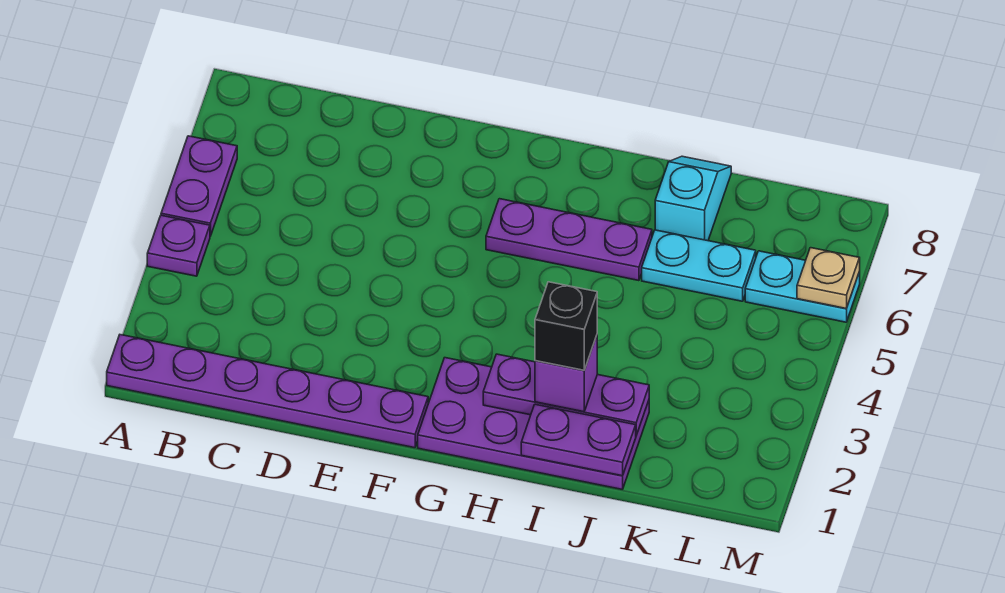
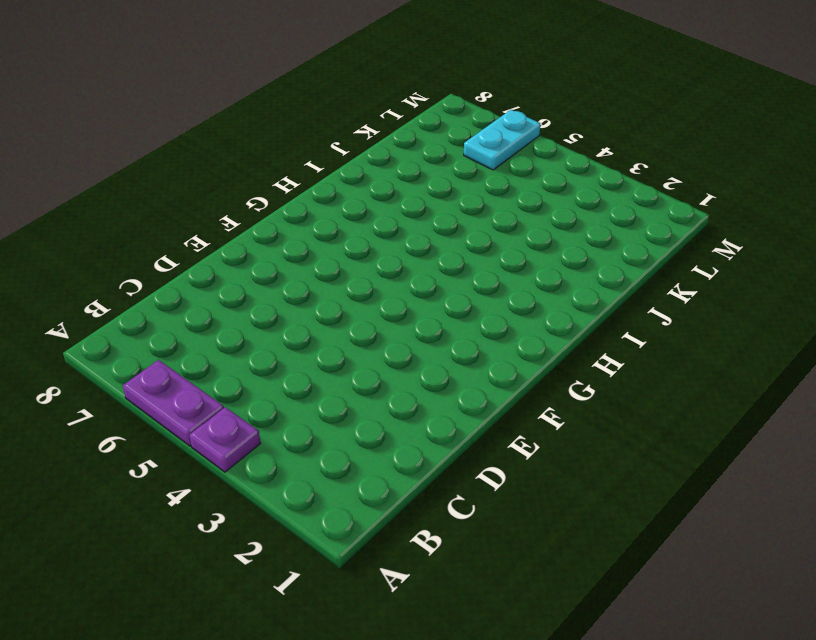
none -> purple 1x6 plate [107,335,428,448]
none -> purple 2x4 plate [418,358,649,490]
none -> purple 1x3 plate [486,199,652,281]

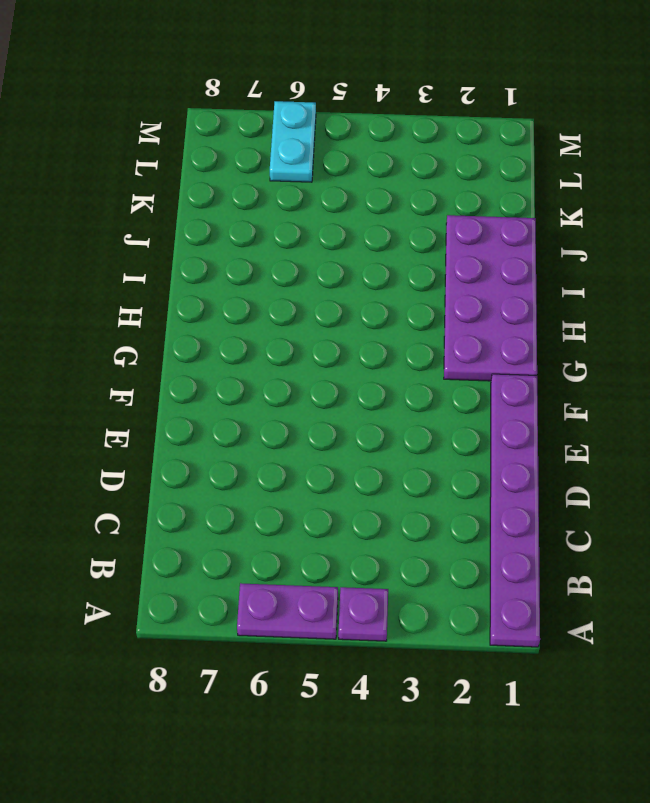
none -> purple 1x3 plate [486,199,652,281]
none -> cyan 1x2 plate [642,230,756,301]
none -> cyan 1x2 slope [655,156,731,241]

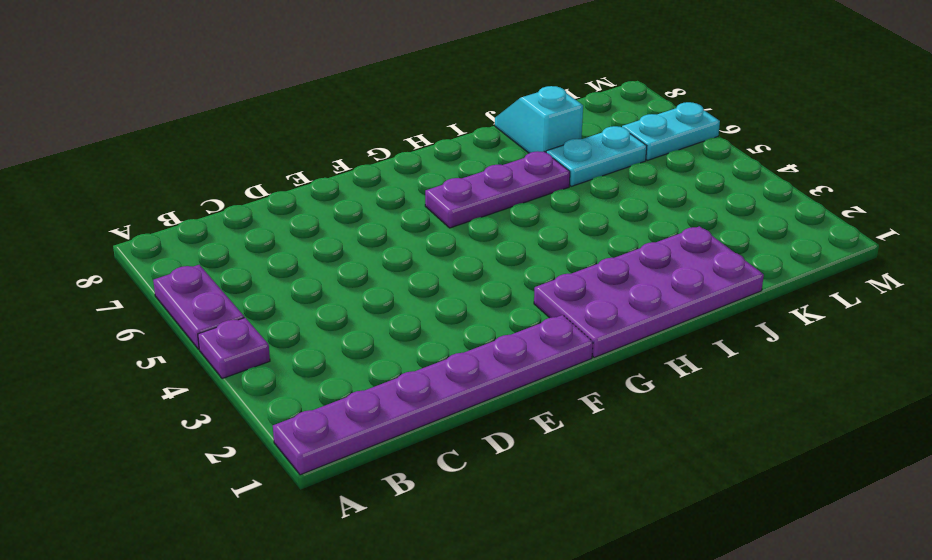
none -> purple 1x3 plate [483,354,649,435]
none -> purple 1x2 plate [521,404,636,476]
none -> tan 1x1 plate [797,248,860,309]

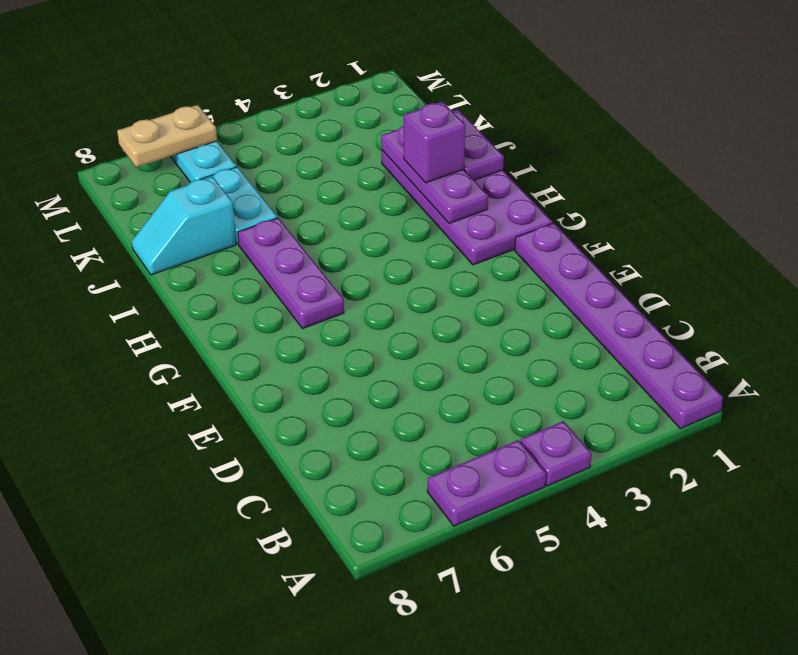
tan 1x2 plate [117,105,217,167] -> tan 1x1 plate [797,248,860,309]
none -> black 1x1 brick [535,282,597,370]

